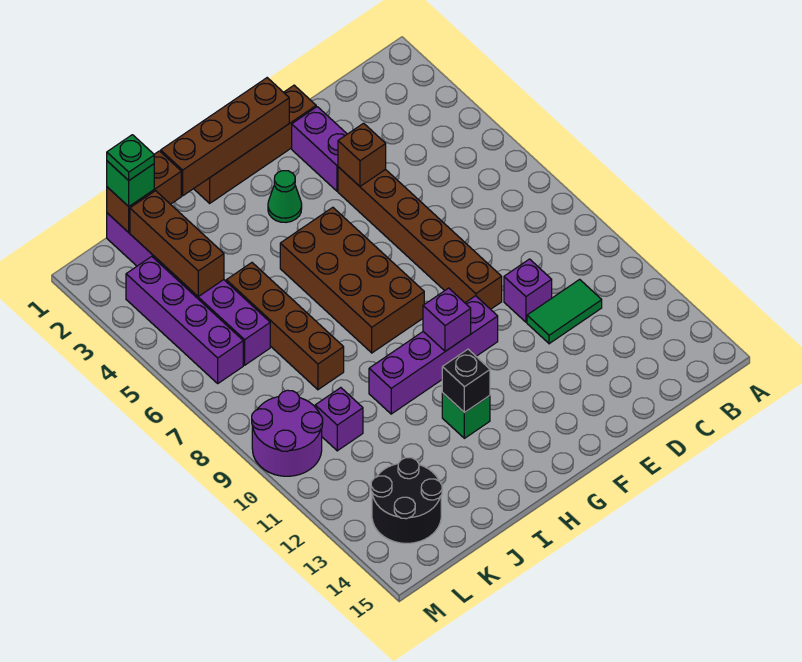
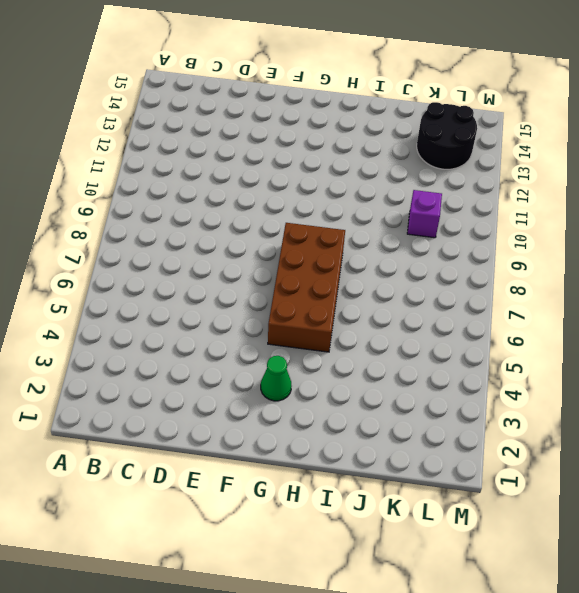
none -> green 1x2 tile [527,279,602,344]
none -> purple 1x1 brick [504,259,552,322]
none -> brown 1x4 brick [194,85,316,203]

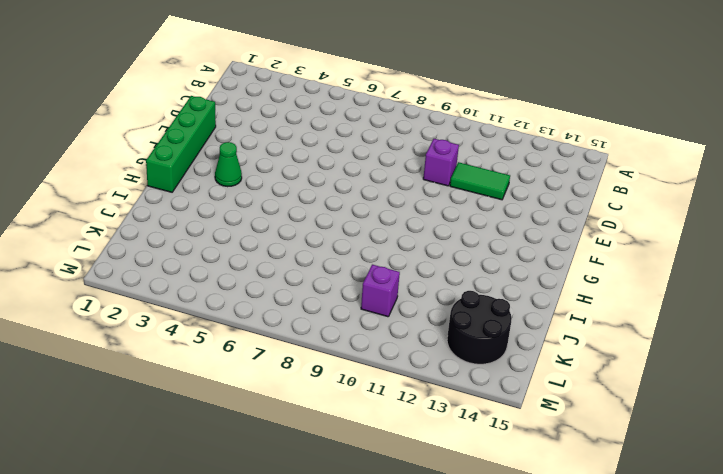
green 1x2 tile [450,162,510,200] -> green 1x2 tile turned to [527,279,602,344]
green 1x4 brick [146,96,216,192] -> brown 1x4 brick [194,85,316,203]
none -> purple 1x2 brick [292,107,347,191]
none -> brown 1x6 brick [338,167,502,309]
none -> purple 1x4 brick [369,296,498,414]

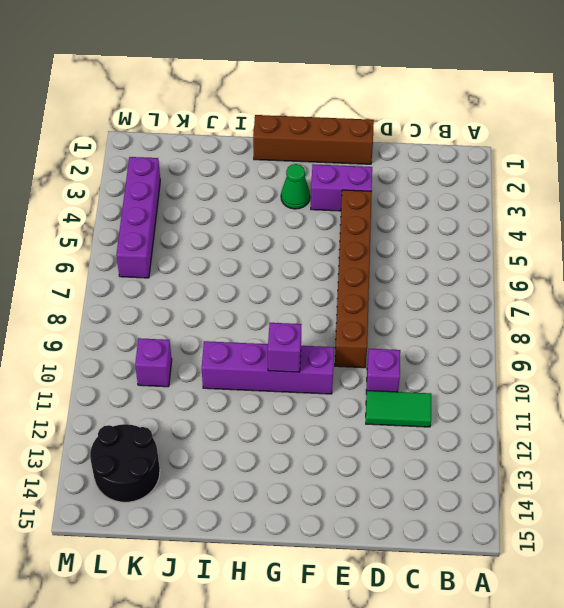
purple 1x2 brick [311,164,372,211] -> purple 1x2 brick turned to [292,107,347,191]
none -> brown 2x4 brick [280,207,424,353]
none -> green 1x1 brick [442,393,490,438]
none -> brown 1x4 brick [226,263,344,390]

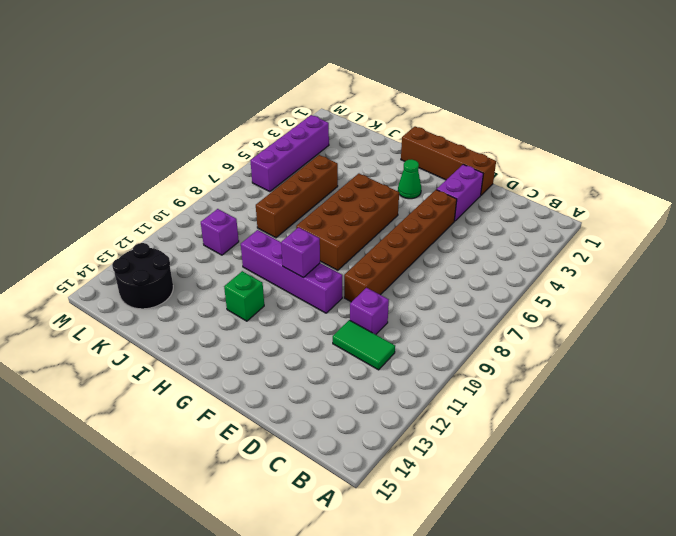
none -> purple 1x6 brick [107,213,270,365]
none -> purple 2x2 round brick [252,390,323,476]
none -> brown 1x1 brick [338,123,386,186]

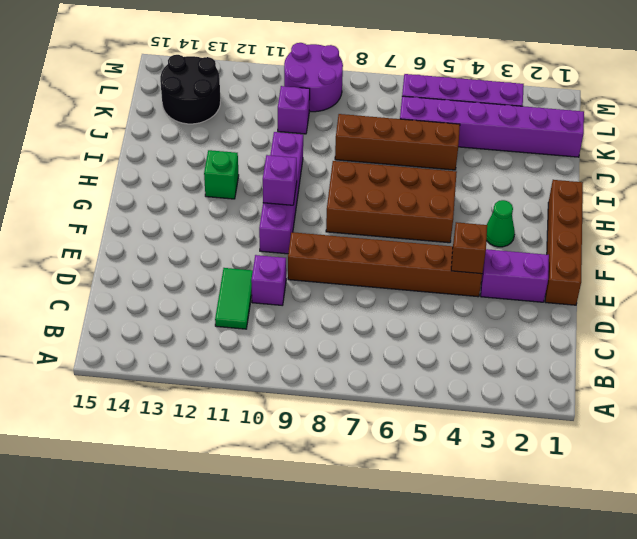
none -> brown 1x4 brick [161,78,289,196]
none -> black 1x1 brick [442,349,490,413]
none -> brown 1x2 brick [107,151,181,232]

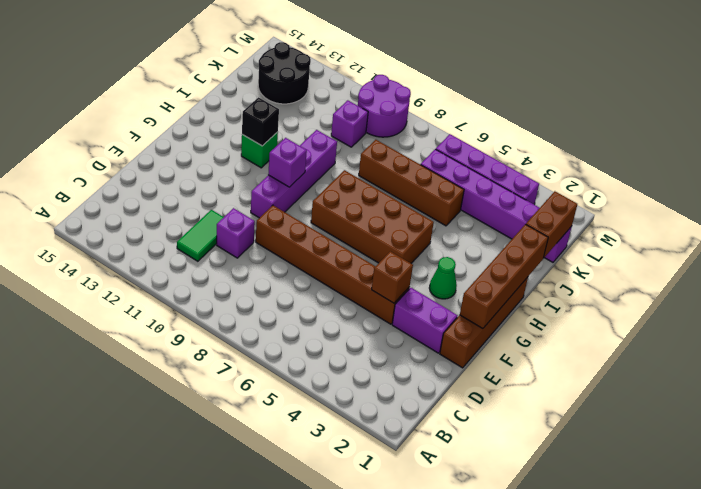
none -> brown 1x3 brick [130,191,224,296]
none -> green 1x1 brick [107,161,154,206]
none -> green 1x1 plate [107,135,154,180]

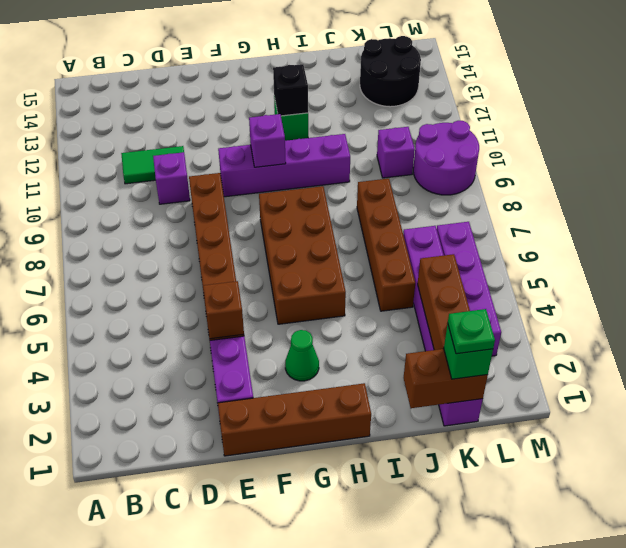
none -> brown 1x4 brick [161,78,289,196]

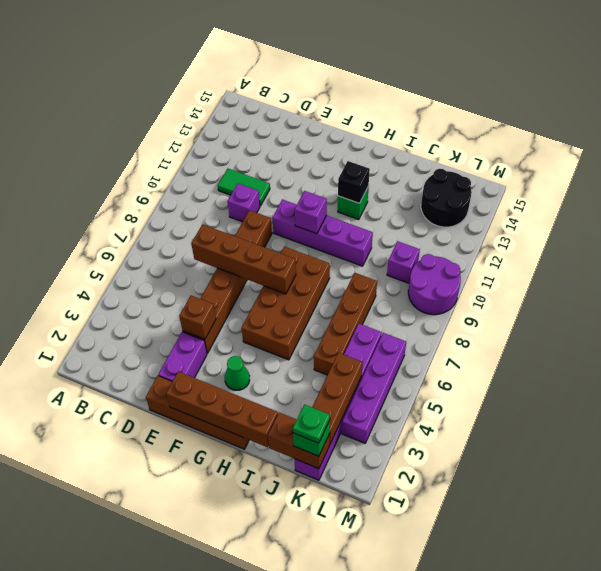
brown 1x4 brick [191,224,296,294] -> none

